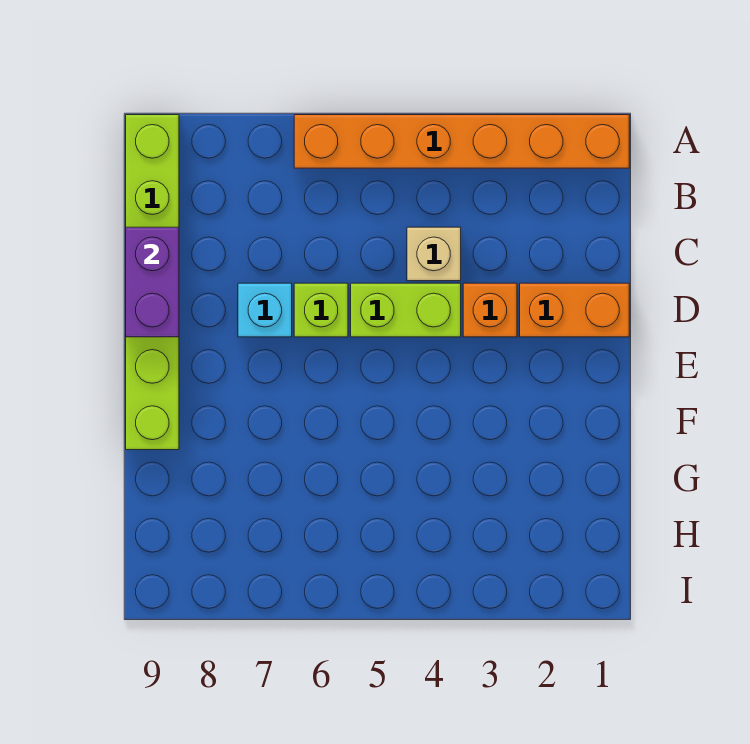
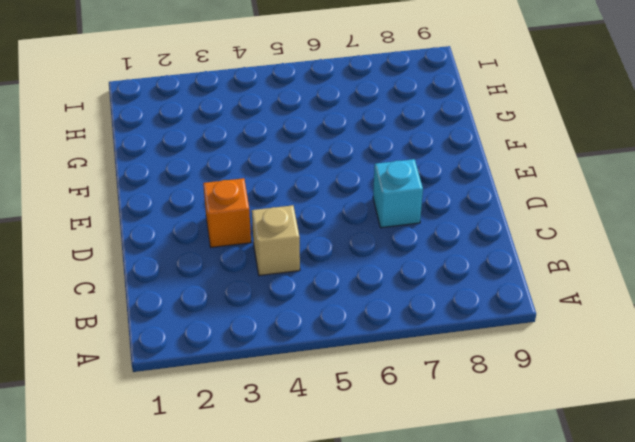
none -> orange 1x6 brick [294,115,629,168]
none -> lime 1x6 brick [126,115,179,450]

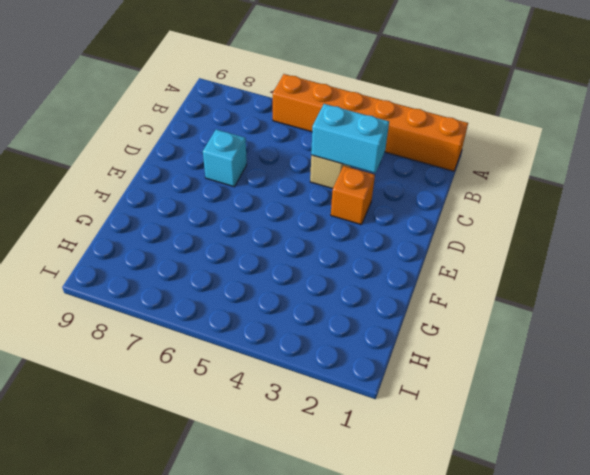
cyan 1x2 brick [311,104,389,173] -> none
none -> lime 1x6 brick [126,115,179,450]
none -> orange 1x2 brick [520,283,629,337]

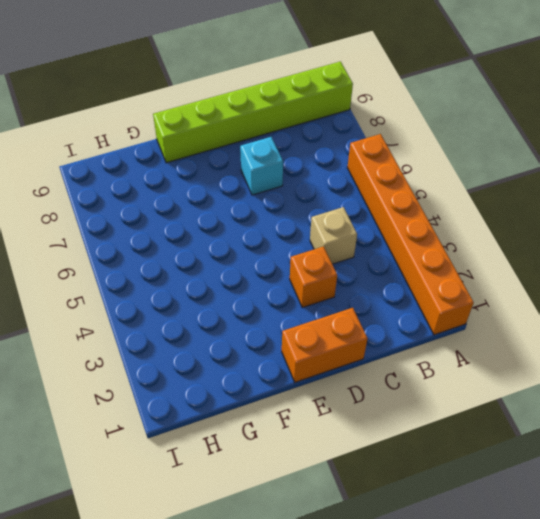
orange 1x2 brick [282,308,368,382] -> orange 1x2 brick turned to [520,283,629,337]
none -> lime 1x2 brick [351,283,461,337]
none -> lime 1x1 brick [294,283,348,337]

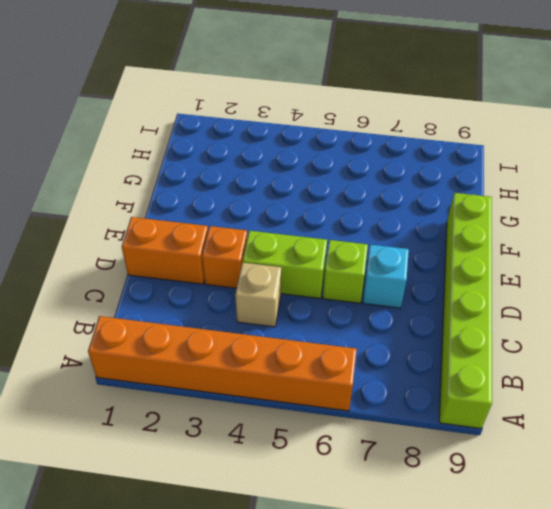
none -> purple 1x2 brick [126,227,179,337]

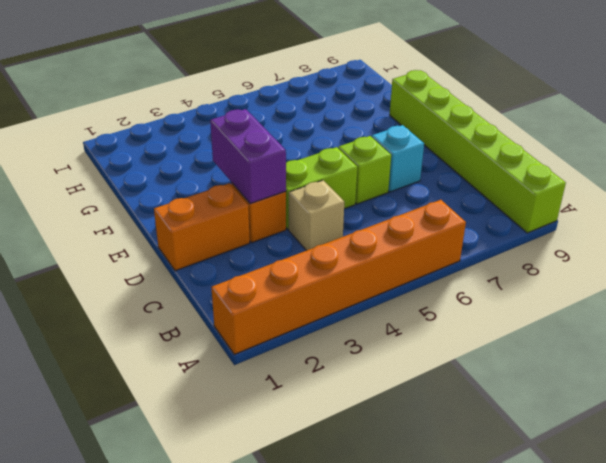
purple 1x2 brick [210,109,286,204] -> purple 1x2 brick moved to [126,227,179,337]

